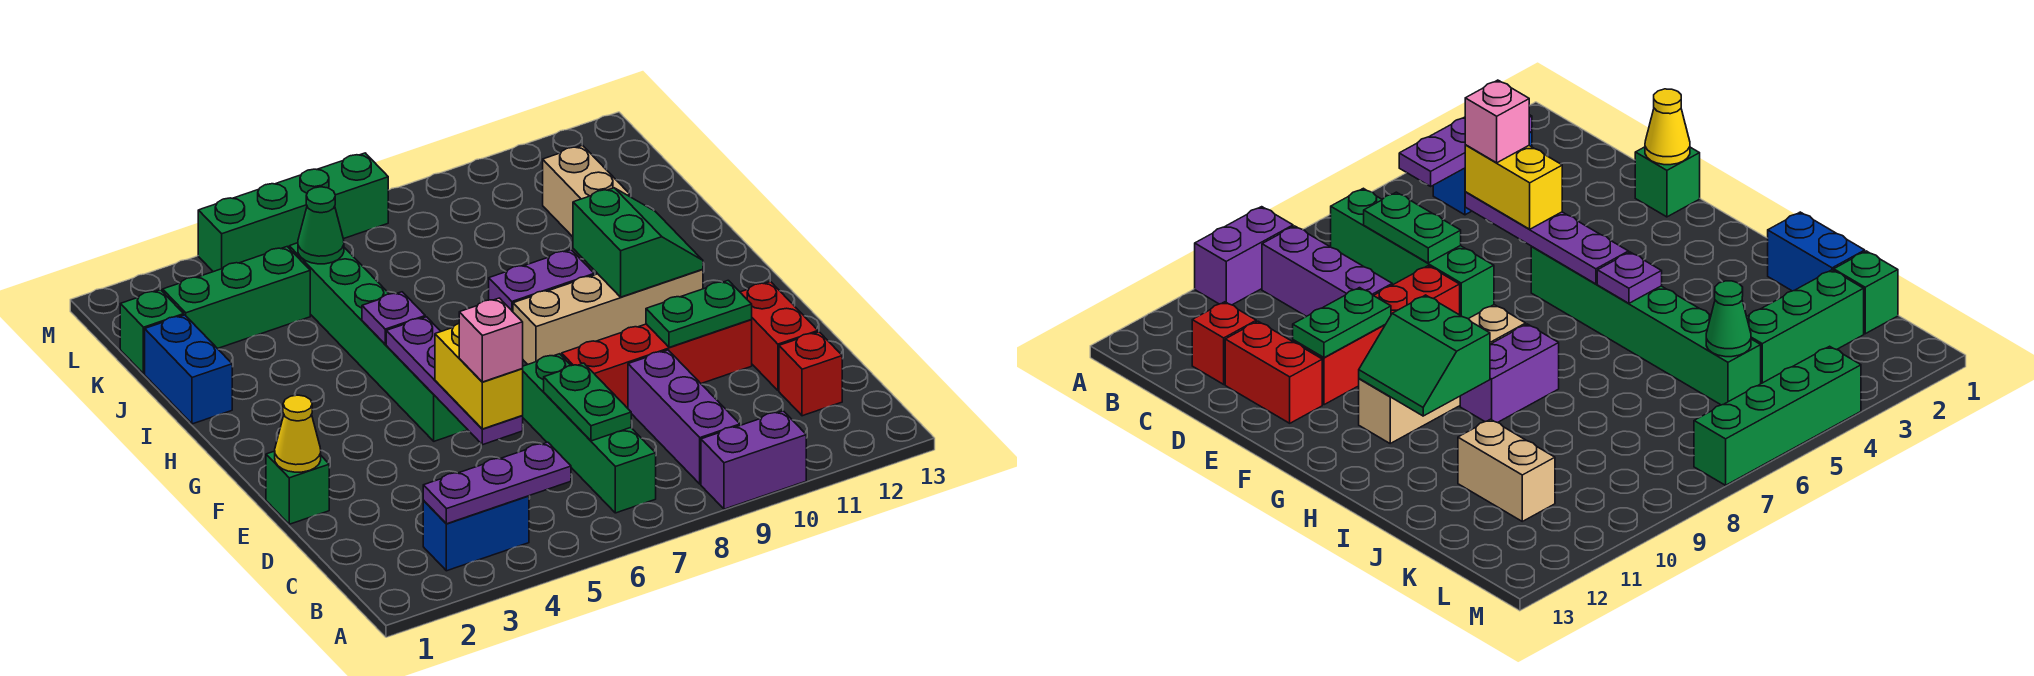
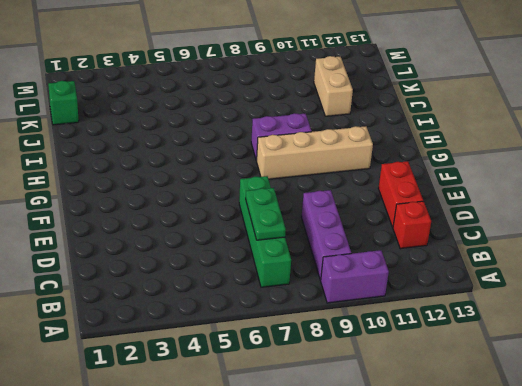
none -> blue 1x2 brick [423,496,529,571]
none -> green 1x1 brick [266,451,329,524]
none -> red 1x4 brick [562,320,752,408]

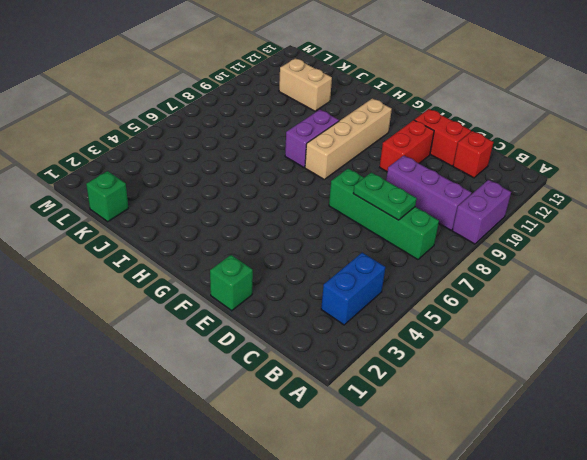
red 1x2 brick [380,120,434,172] -> red 1x4 brick [562,320,752,408]
none -> green 1x6 brick [289,243,468,441]
none -> blue 1x2 brick [145,315,232,424]
none -> green 1x3 brick [163,247,310,349]

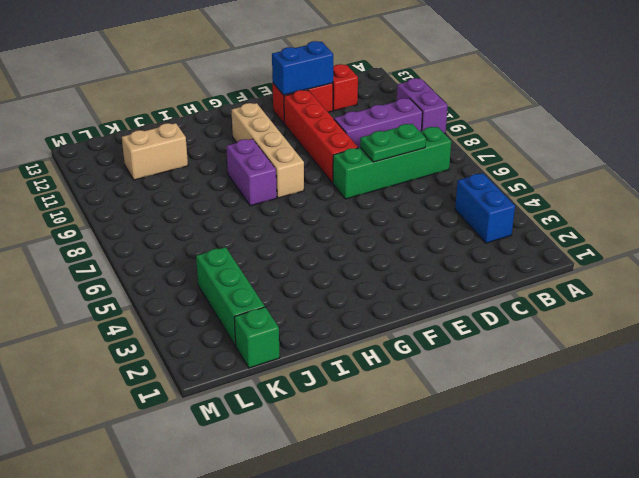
blue 1x2 brick [272,41,333,95] -> blue 1x2 brick moved to [145,315,232,424]
none -> green 1x1 brick [266,451,329,524]
none -> green 1x6 brick [289,243,468,441]
none -> green 1x4 brick [198,153,388,272]

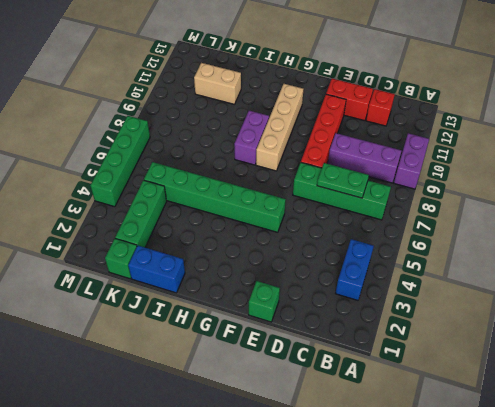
none -> purple 1x3 plate [423,442,571,524]
none -> purple 1x4 plate [386,317,523,445]
none -> yellow 1x1 cone [275,395,321,472]

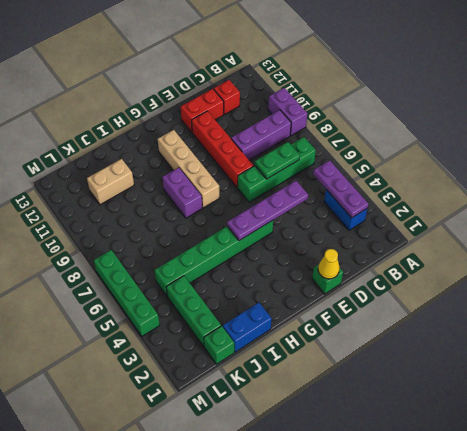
none -> green 1x2 plate [646,280,752,347]
none -> green 2x2 slope [573,188,703,297]
none -> purple 1x1 plate [362,292,425,344]

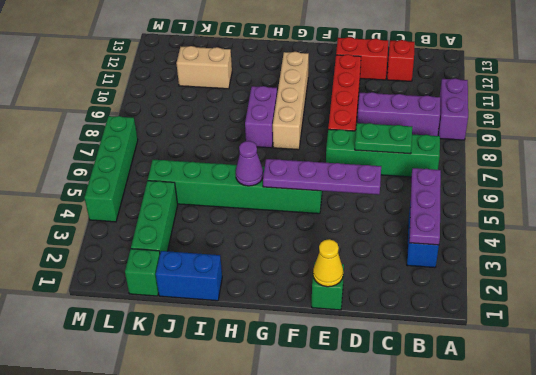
purple 1x1 cone [236,141,263,186] -> purple 1x1 plate [362,292,425,344]
none -> green 1x2 plate [646,280,752,347]
none -> green 2x2 slope [573,188,703,297]
none -> green 1x1 cone [298,187,344,264]

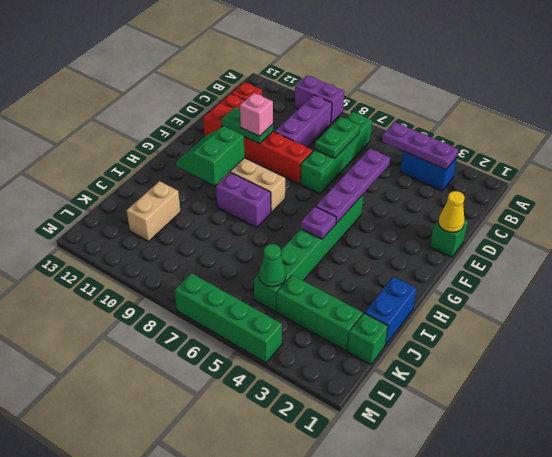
pink 1x1 brick [240,93,273,136] -> pink 1x1 brick moved to [459,298,523,382]
none -> yellow 1x2 brick [435,323,523,429]

